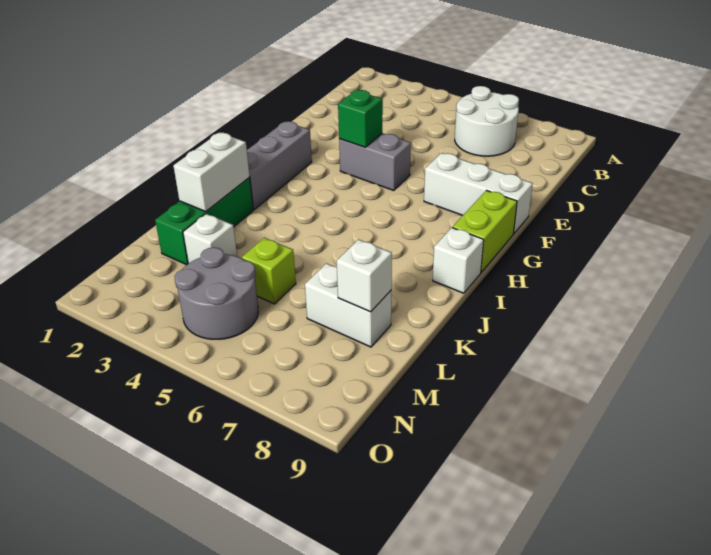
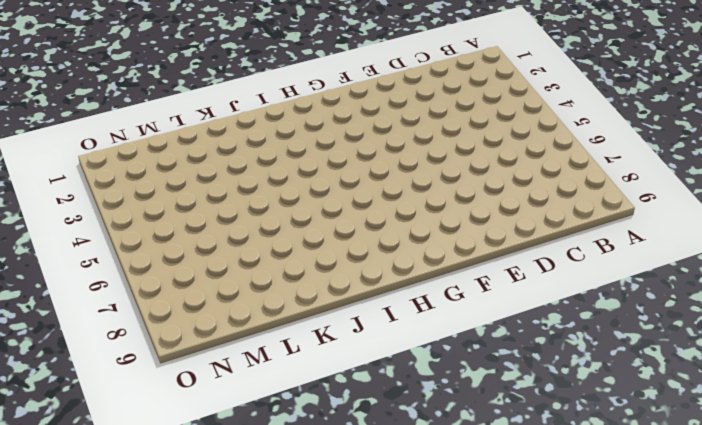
none -> white 2x2 round brick [455,86,519,156]
none -> grey 1x2 brick [339,133,411,191]
none -> white 1x3 brick [424,153,533,234]

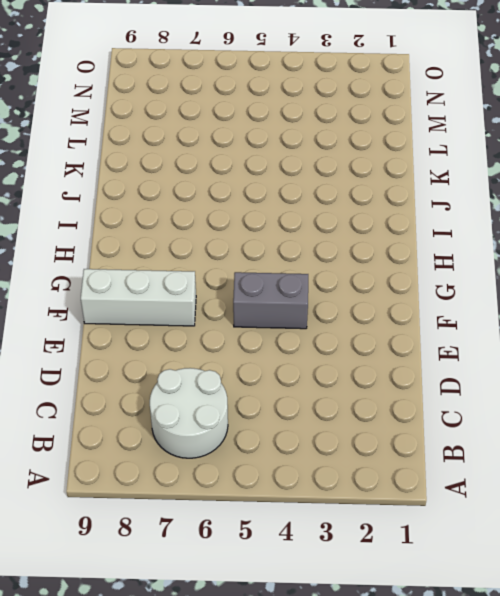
none -> grey 1x3 brick [247,121,312,210]
none -> lime 1x2 brick [453,190,517,272]
none -> white 1x1 brick [433,228,484,293]

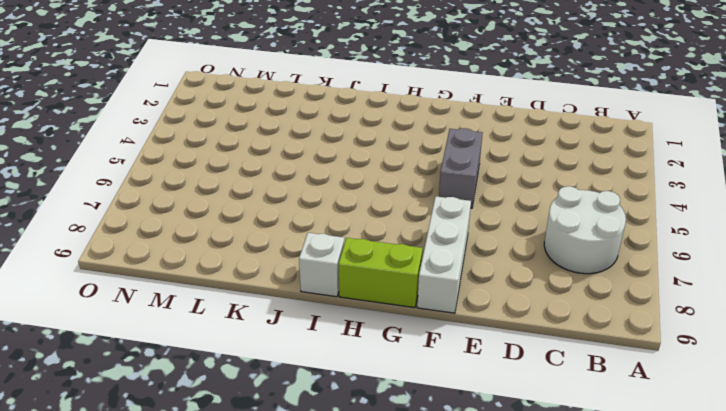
none -> grey 1x3 brick [247,121,312,210]
none -> green 1x3 brick [155,178,253,265]
none -> white 1x1 brick [183,214,237,264]

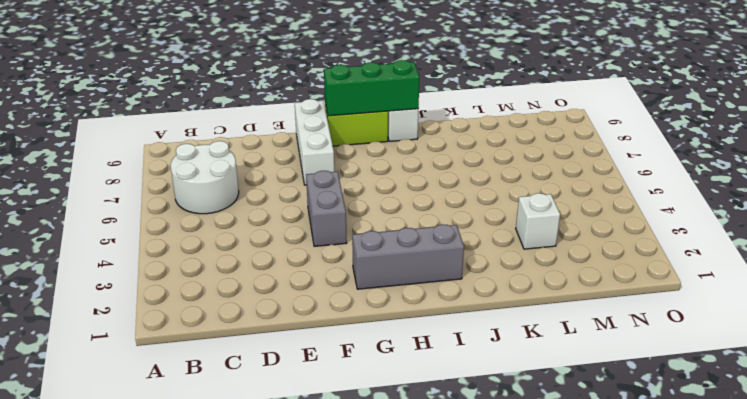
green 1x3 brick [324,60,419,116] -> green 1x3 brick moved to [155,178,253,265]
none -> lime 1x1 brick [242,238,296,304]
none -> white 1x2 brick [305,263,391,347]
none -> grey 2x2 round brick [175,247,258,339]

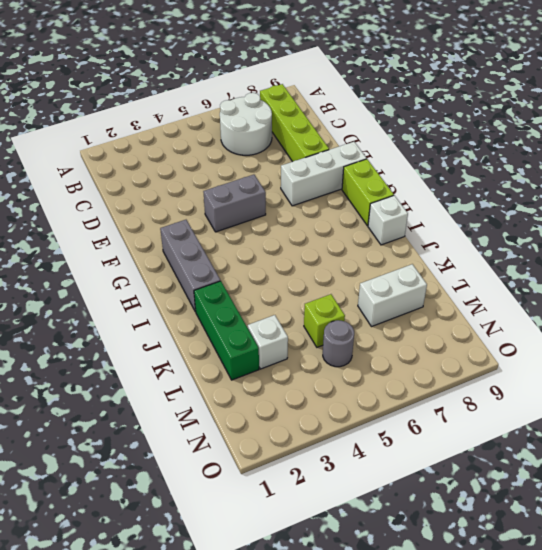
lime 1x4 brick [260,84,329,162] -> none
grey 1x1 round brick [323,320,354,367] -> grey 2x2 round brick [175,247,258,339]
none -> green 1x1 brick [338,90,383,147]
none -> white 1x2 brick [174,132,250,212]
none -> white 1x1 brick [337,239,392,312]

